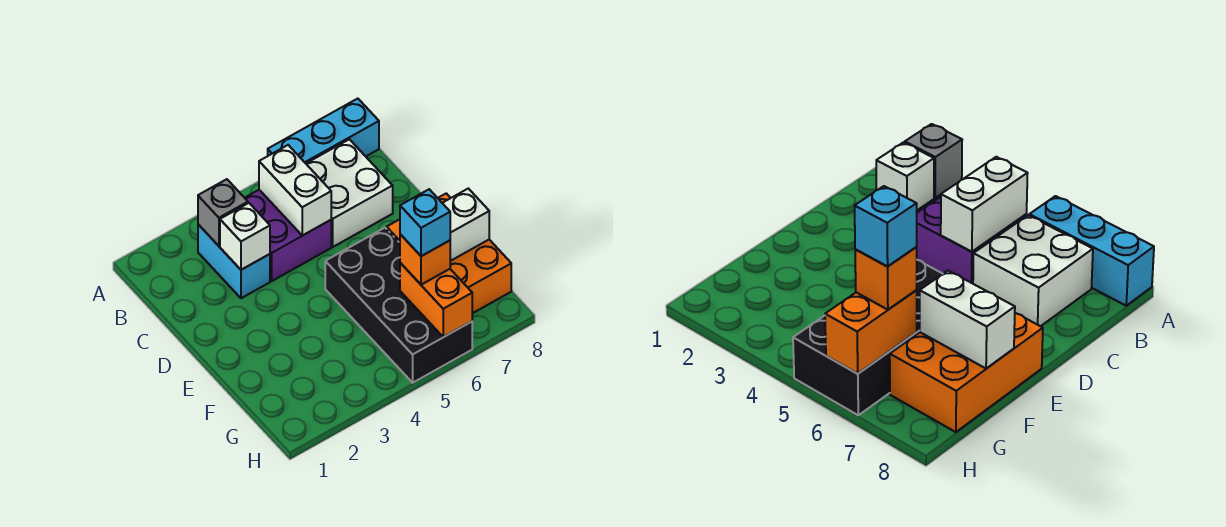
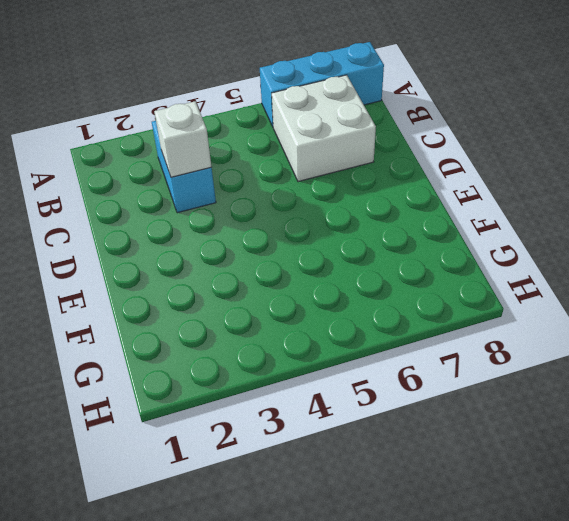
none -> purple 2x2 brick [245,190,331,281]
none -> black 2x4 brick [325,228,472,383]
none -> orange 2x3 brick [387,193,511,313]

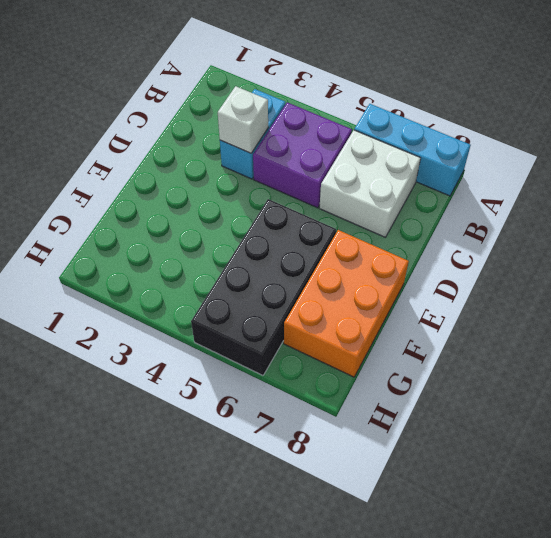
none -> grey 1x1 brick [198,179,248,246]
none -> white 1x2 brick [259,145,331,236]
none -> white 1x2 brick [443,189,489,261]

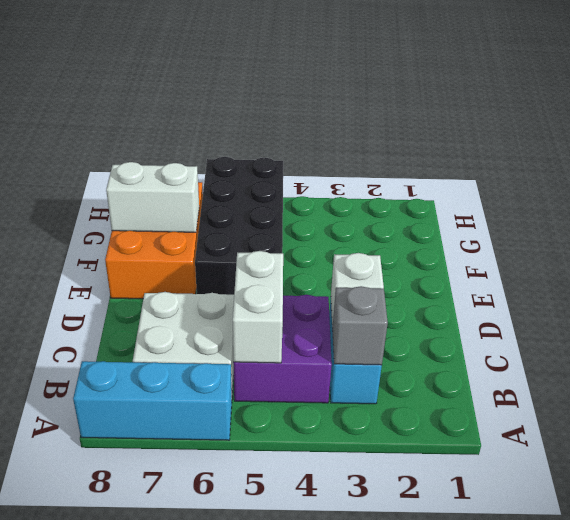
none -> orange 1x2 brick [400,263,472,337]
none -> orange 1x1 brick [400,234,450,285]
none -> cyan 1x1 brick [400,189,450,256]

